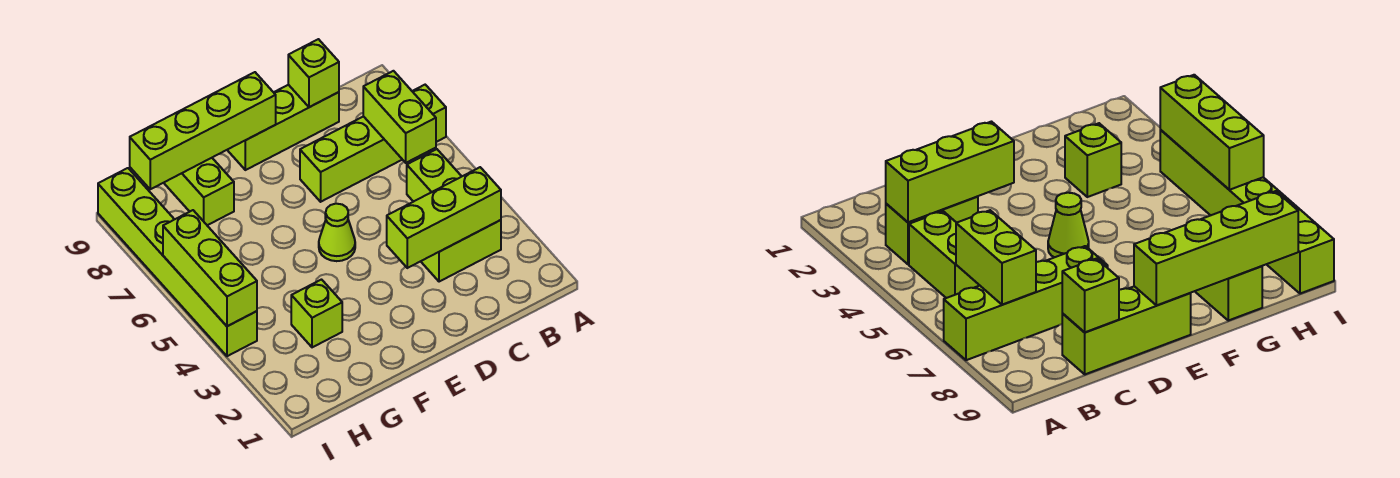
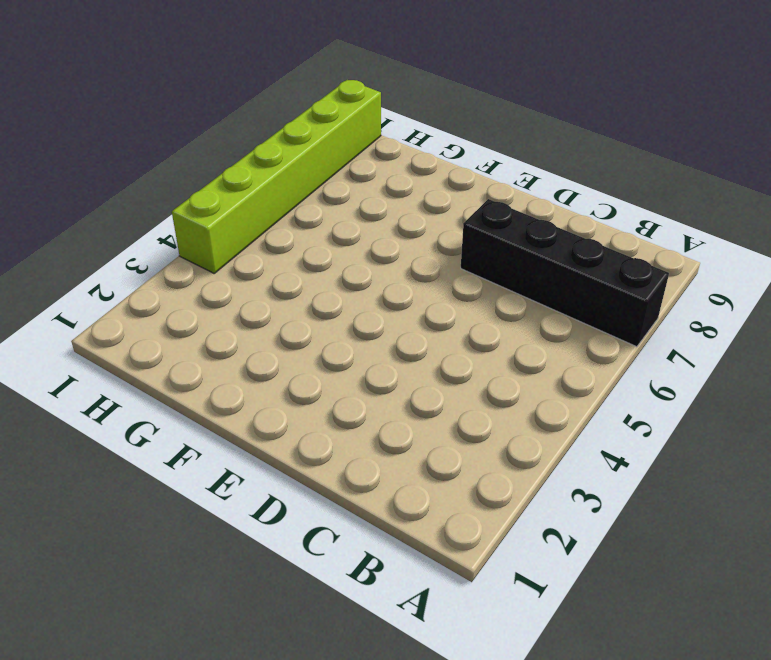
black 1x4 brick [461,199,669,347] -> lime 1x4 brick [300,85,446,202]
none -> lime 1x2 brick [421,220,501,282]
none -> lime 1x2 brick [407,149,462,202]
none -> lime 1x3 brick [228,85,339,170]

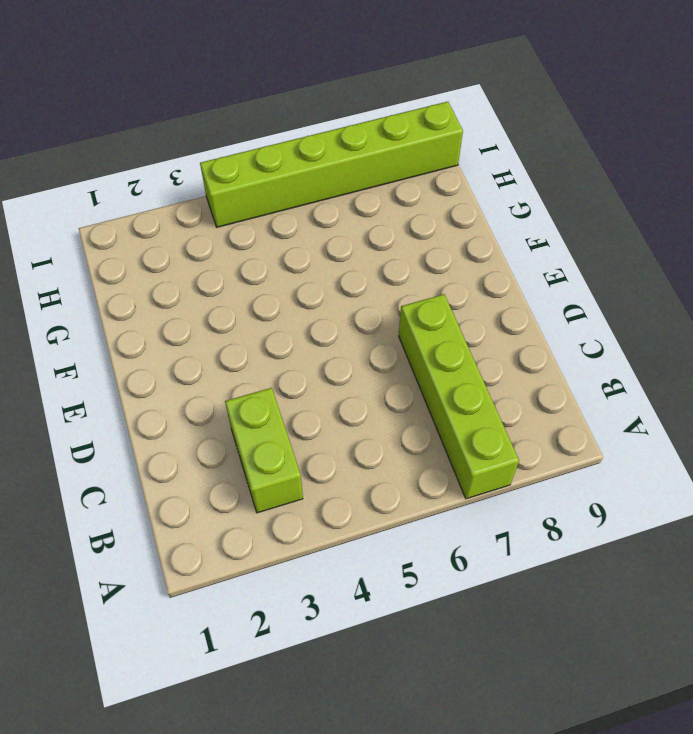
none -> lime 1x2 brick [407,149,462,202]
none -> lime 1x3 brick [228,85,339,170]
none -> lime 1x1 cone [319,204,355,261]

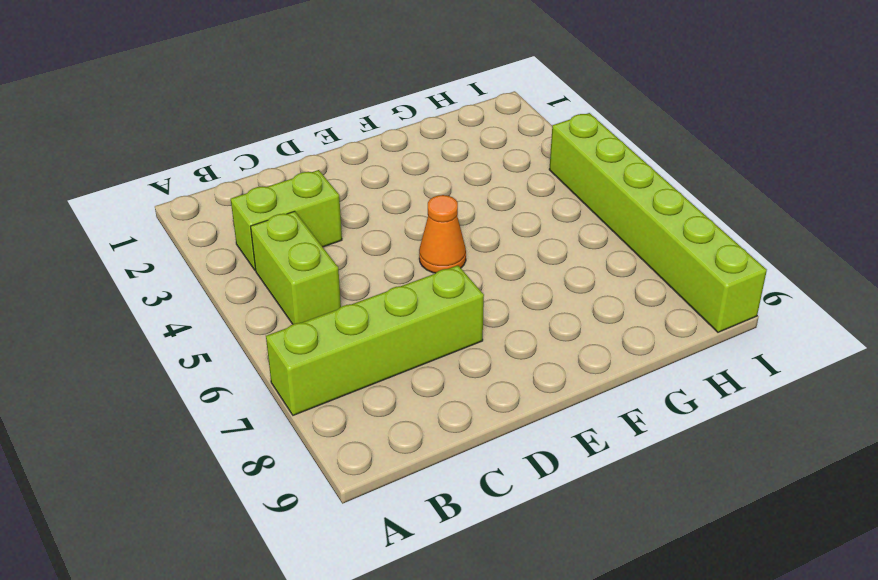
orange 1x1 cone [419,195,466,273] -> lime 1x1 cone [319,204,355,261]
none -> lime 1x3 brick [228,85,339,170]
none -> lime 1x1 brick [291,280,342,347]
none -> lime 1x2 brick [164,158,234,225]

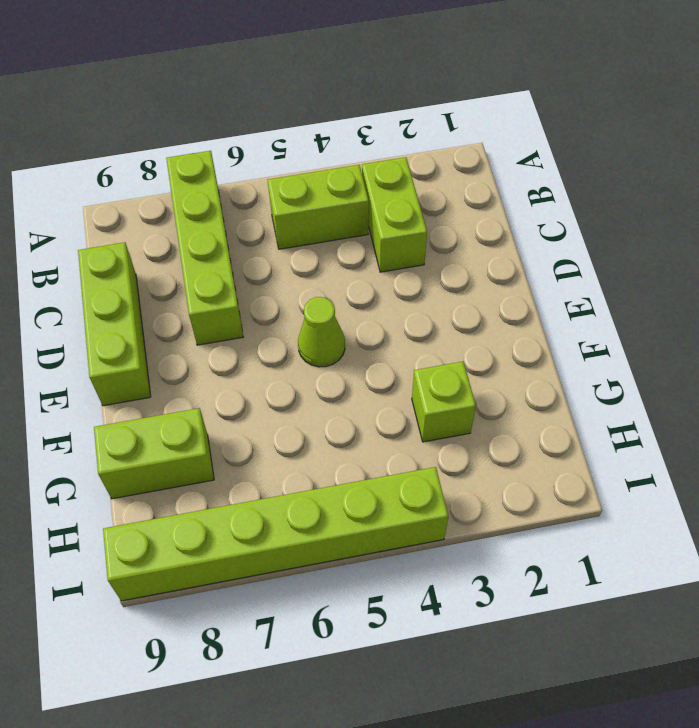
none -> lime 1x3 brick [387,167,501,268]
none -> lime 1x2 brick [363,71,436,163]
none -> lime 1x1 brick [288,39,339,107]

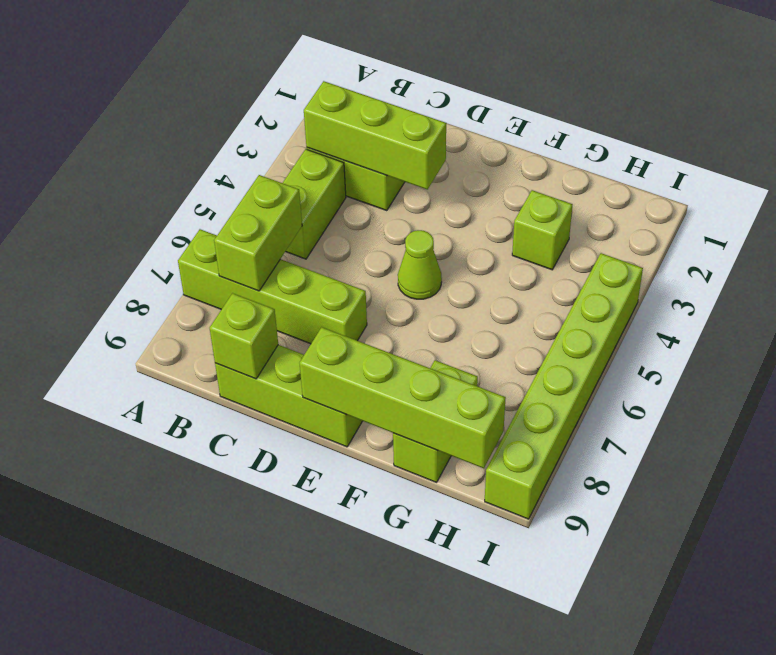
none -> lime 1x3 brick [163,210,257,326]

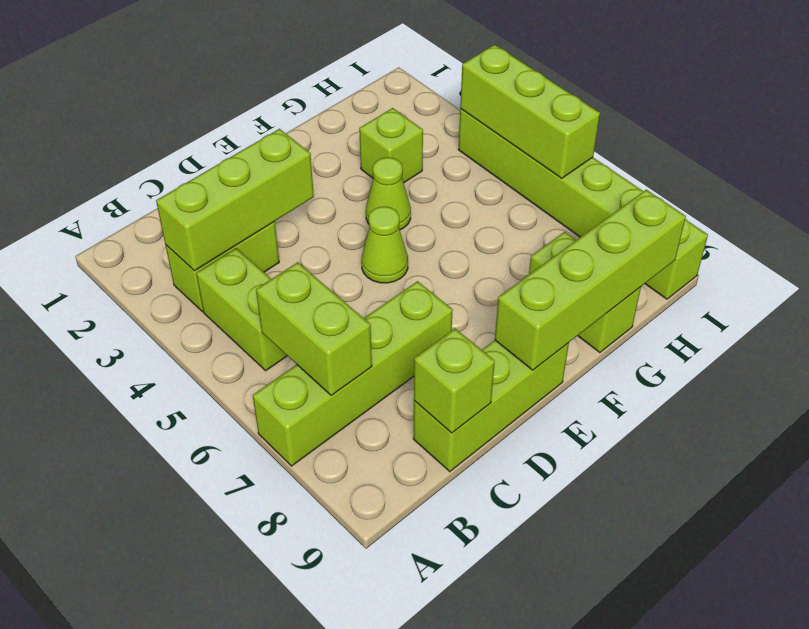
lime 1x1 cone [366,157,411,230] -> none

